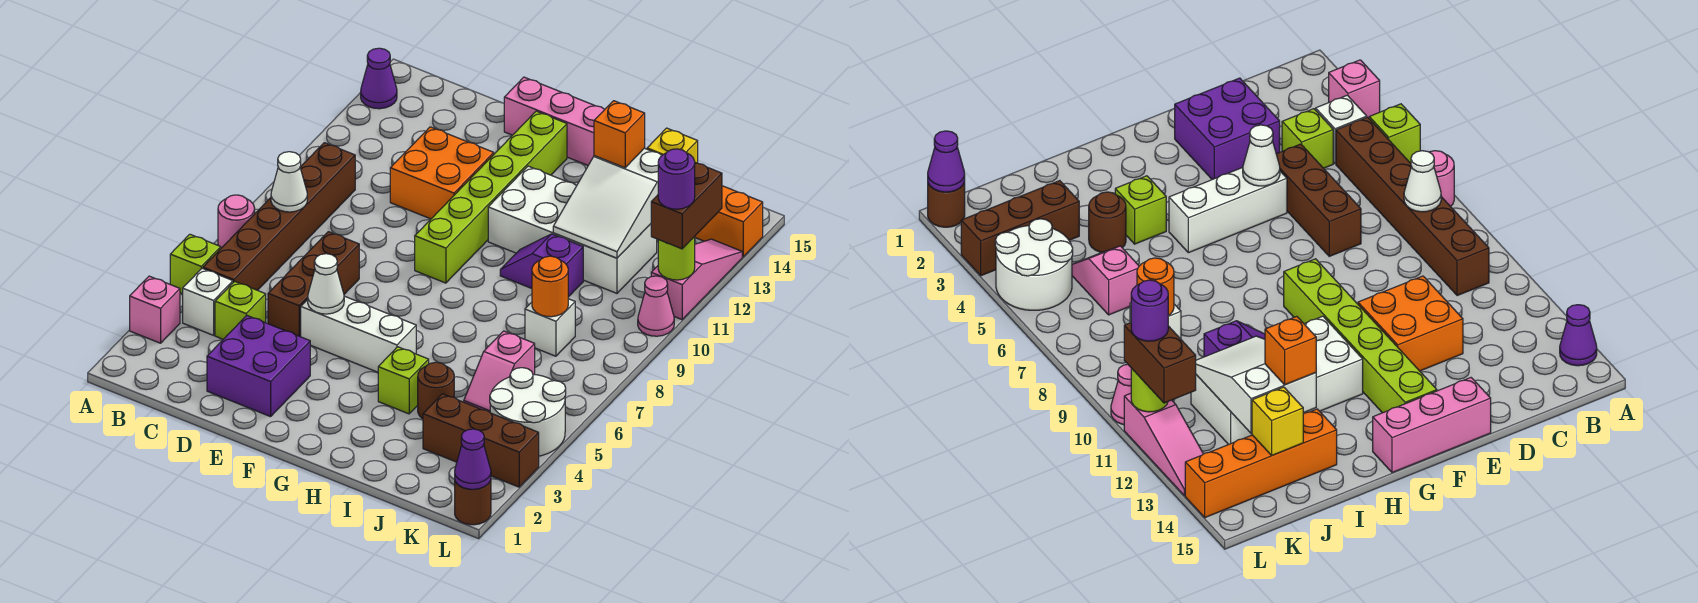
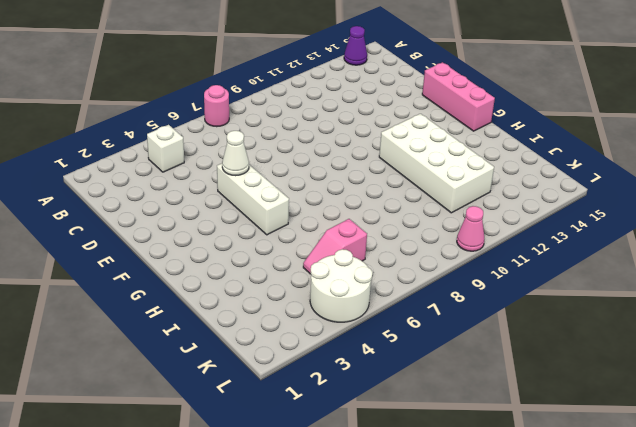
none -> pink 1x1 brick [130,276,180,343]
none -> lime 1x1 brick [170,234,221,294]
none -> brown 1x6 brick [203,143,355,290]
none -> lime 1x1 brick [215,281,266,339]

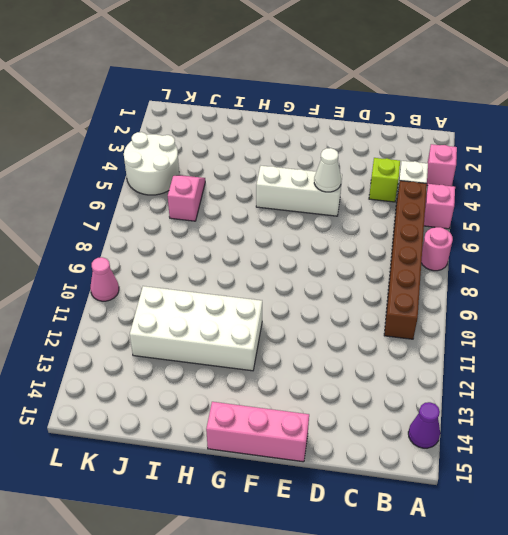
pink 1x1 brick [424,184,455,229] -> lime 1x1 brick [170,234,221,294]
none -> purple 2x2 brick [207,316,310,417]
none -> brown 1x3 brick [268,232,359,337]
none -> orange 2x2 brick [390,127,494,219]
none -> lime 1x6 brick [415,111,567,283]

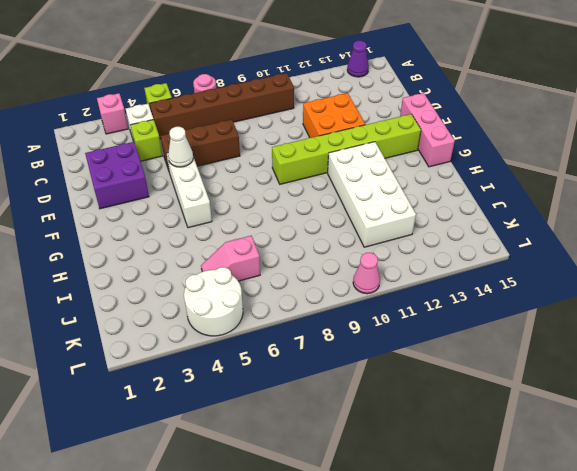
none -> lime 1x1 brick [378,347,429,414]
none -> purple 1x2 slope [500,234,583,297]
none -> brown 1x1 round brick [418,362,454,419]
none -> orange 1x4 brick [695,186,763,257]

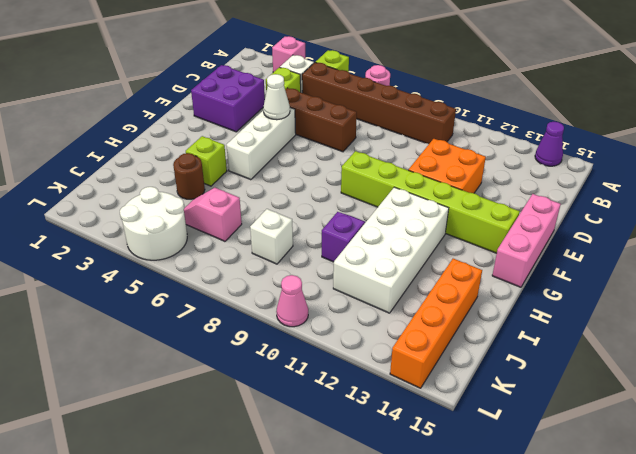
none -> brown 1x3 brick [423,394,539,487]
none -> brown 1x1 round brick [455,481,491,525]
none -> pink 1x3 slope [651,239,742,320]
none -> white 1x1 cone [271,152,307,212]

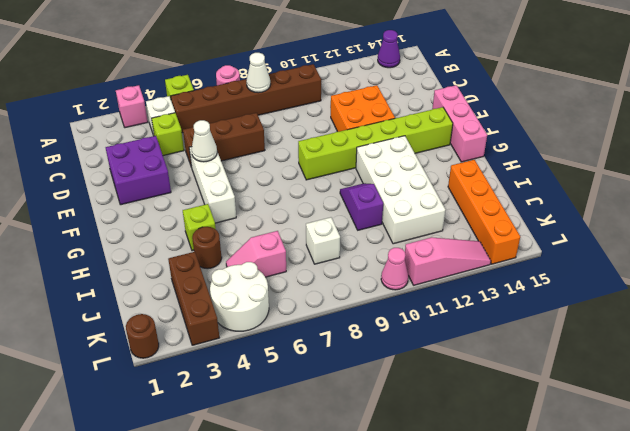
none -> white 2x3 slope [553,148,662,258]
none -> orange 1x1 round brick [532,256,568,317]
none -> yellow 1x1 brick [647,128,698,163]
none -> purple 1x1 cone [455,429,491,489]

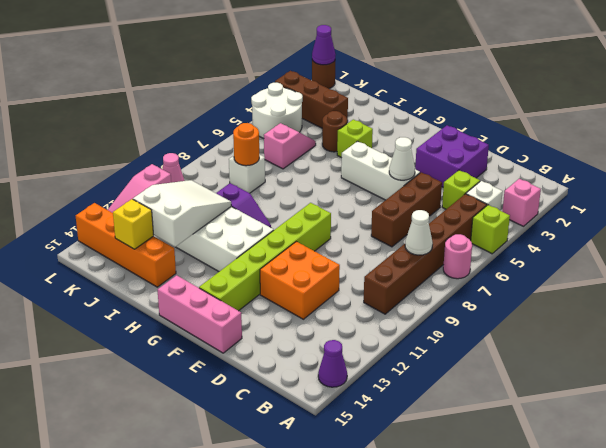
none -> lime 1x1 round brick [658,237,695,280]
none -> orange 1x1 brick [594,101,645,168]
none -> brown 1x2 brick [651,163,722,249]
none -> purple 1x1 round brick [658,149,695,209]

